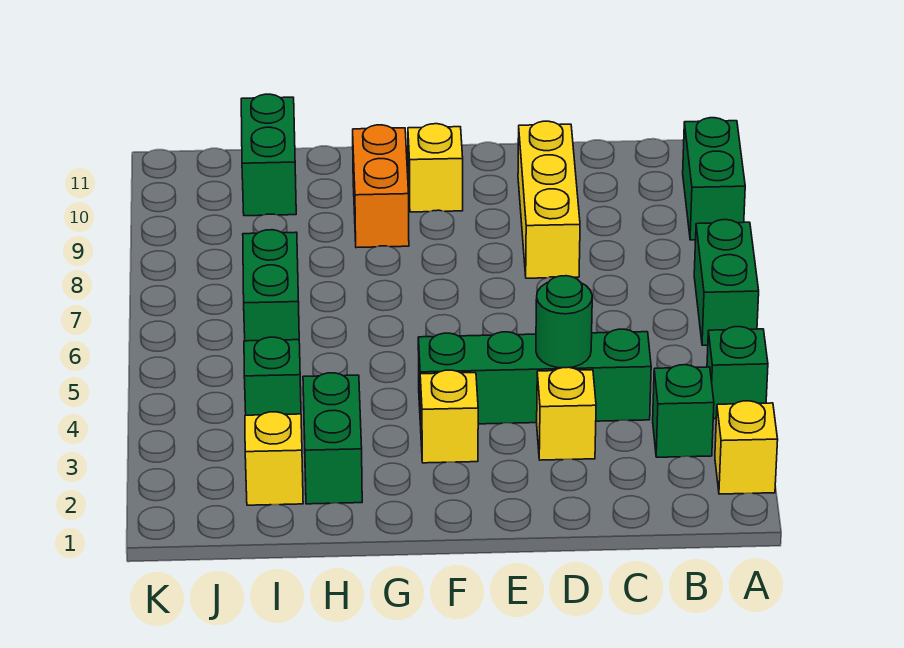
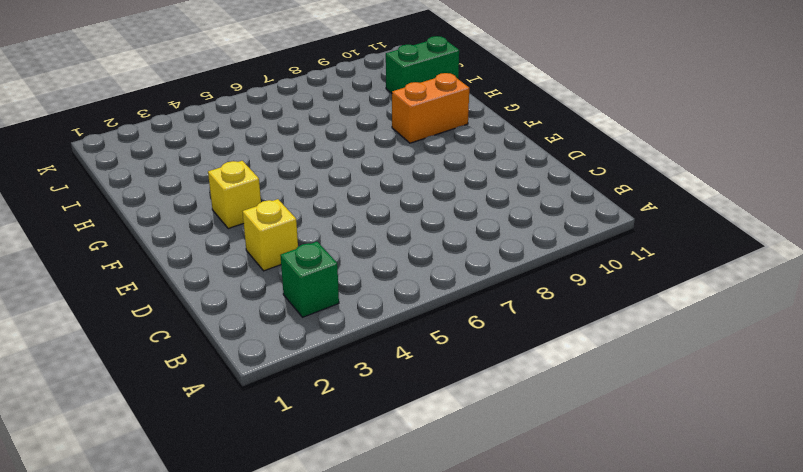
none -> yellow 1x1 brick [715,401,778,494]
none -> green 1x1 brick [707,327,768,419]
none -> green 1x2 brick [694,220,759,345]

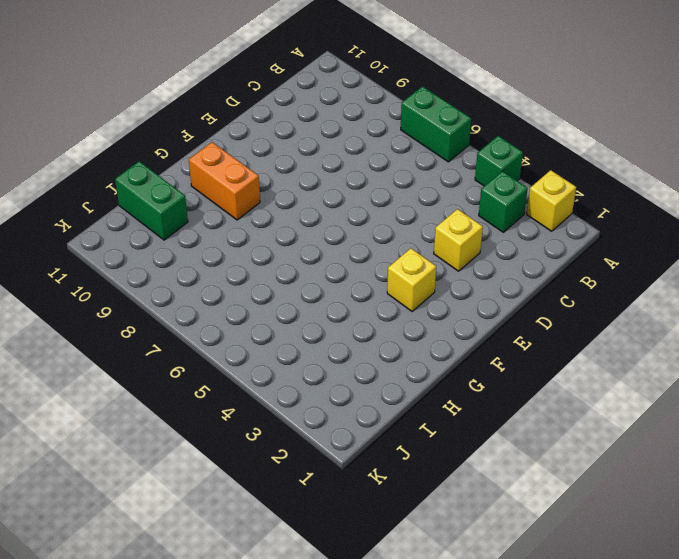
none -> green 1x2 brick [683,118,745,240]
none -> green 1x4 brick [418,329,651,425]
none -> yellow 1x3 brick [518,121,580,278]

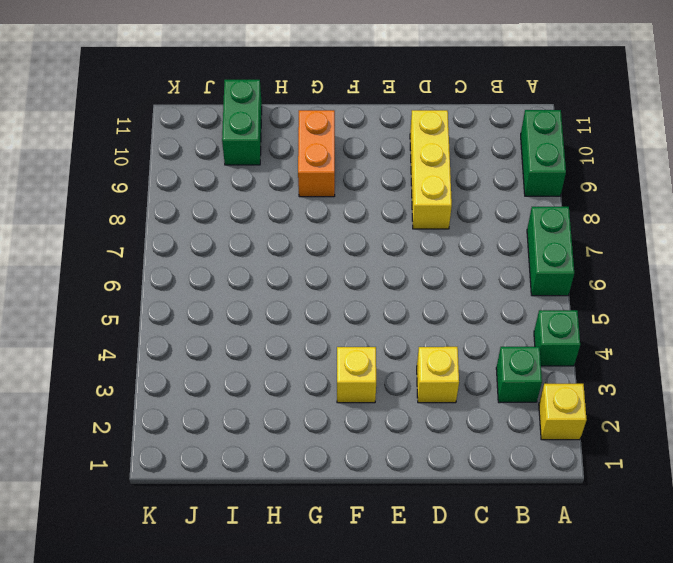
none -> green 1x4 brick [418,329,651,425]
none -> yellow 1x1 brick [408,124,463,212]
none -> green 1x2 brick [303,373,362,504]

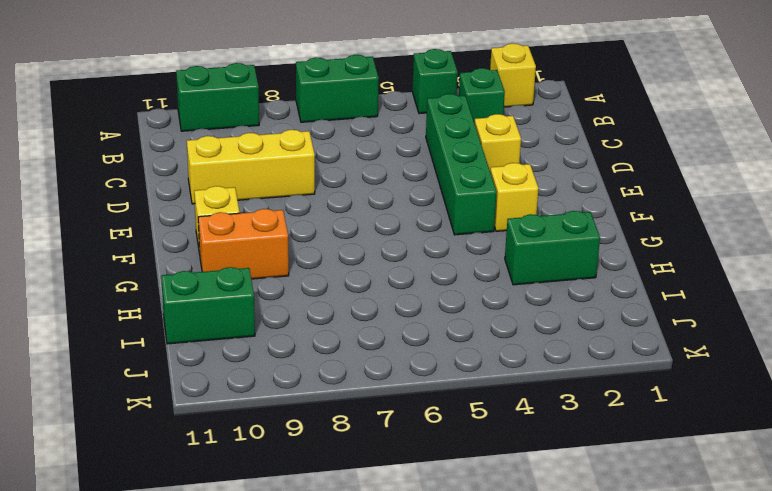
none -> yellow 1x1 brick [245,412,303,505]
none -> green 1x1 brick [244,337,301,415]
none -> green 1x2 brick [243,230,299,341]

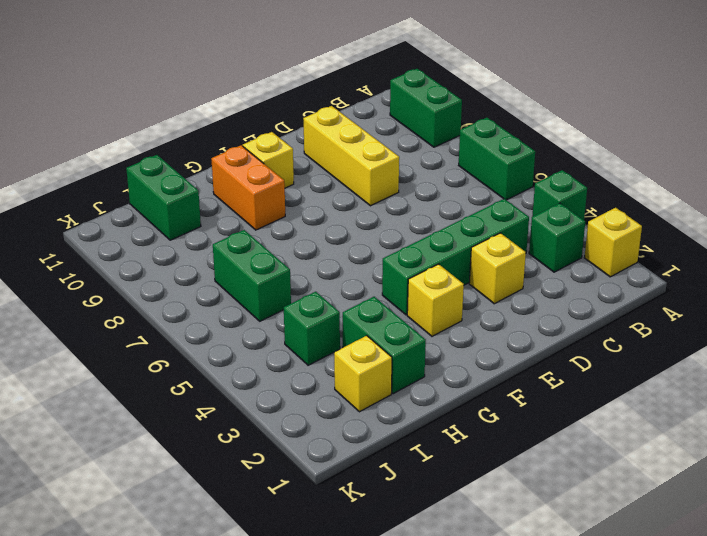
none -> green 1x1 round brick [536,276,592,368]

